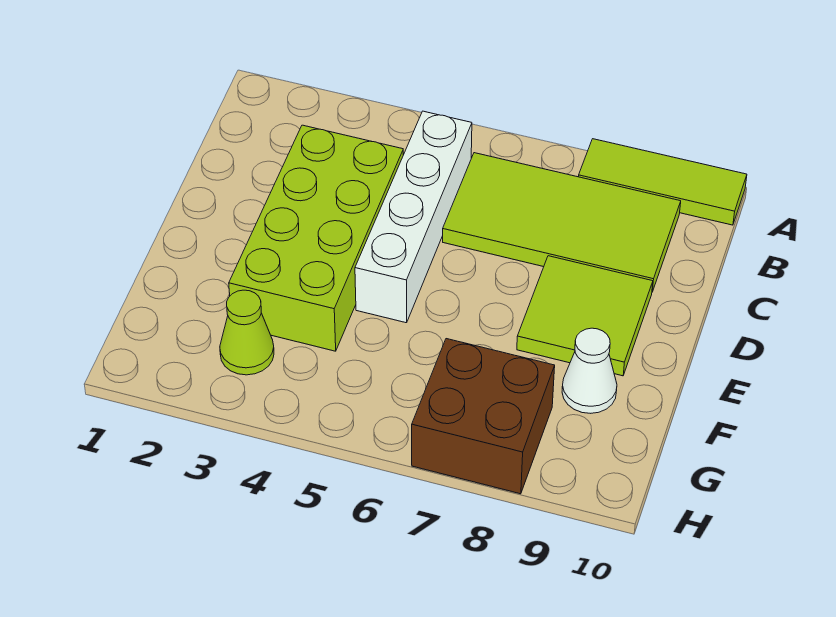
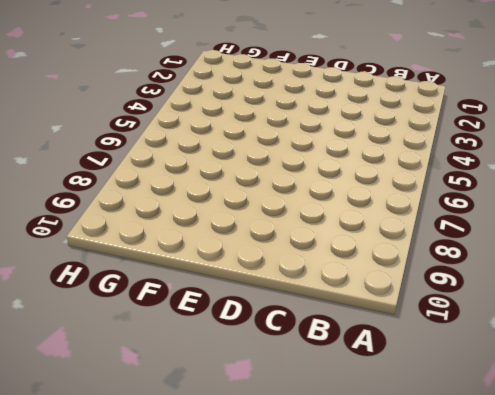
none -> lime 1x3 tile [579,139,747,225]
none -> white 1x4 brick [355,111,472,323]

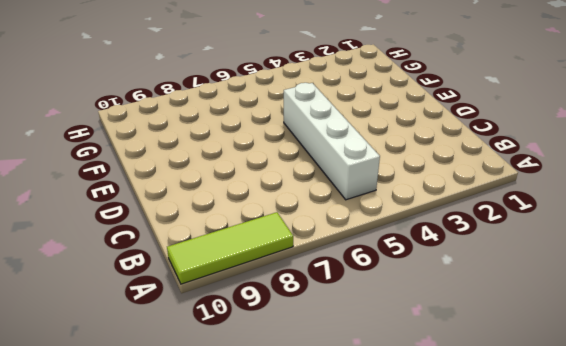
none -> lime 2x4 tile [443,153,681,292]
none -> lime 2x4 brick [229,125,403,351]

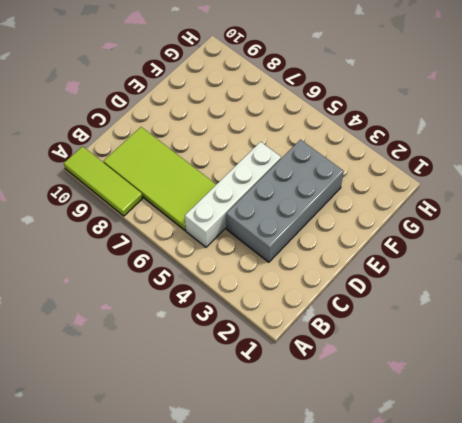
grey 2x4 brick [226,140,344,262] -> lime 2x4 brick [229,125,403,351]
none -> lime 2x2 tile [517,256,653,376]
none -> white 1x1 cone [562,328,617,413]

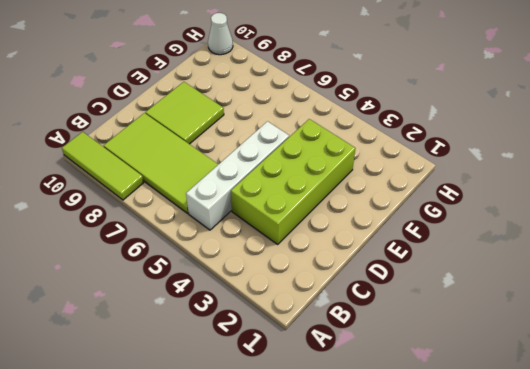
white 1x1 cone [208,13,233,55] -> white 1x1 cone moved to [562,328,617,413]
none -> lime 1x1 cone [220,290,274,375]
none -> brown 2x2 brick [412,339,555,494]

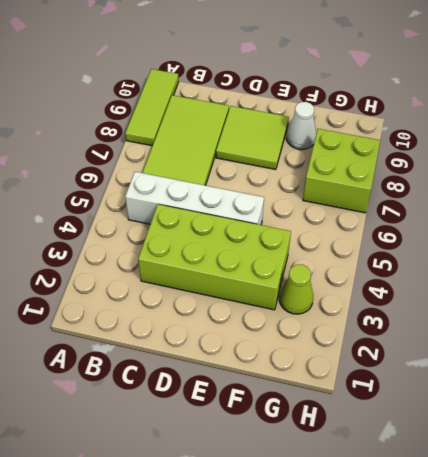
lime 2x2 brick [303,129,380,213] -> brown 2x2 brick [412,339,555,494]

